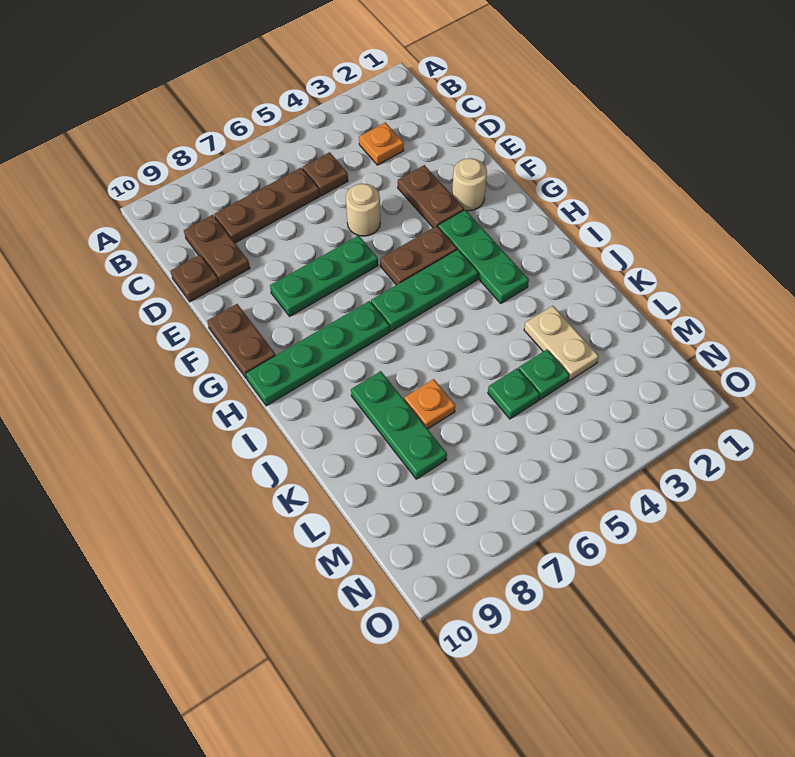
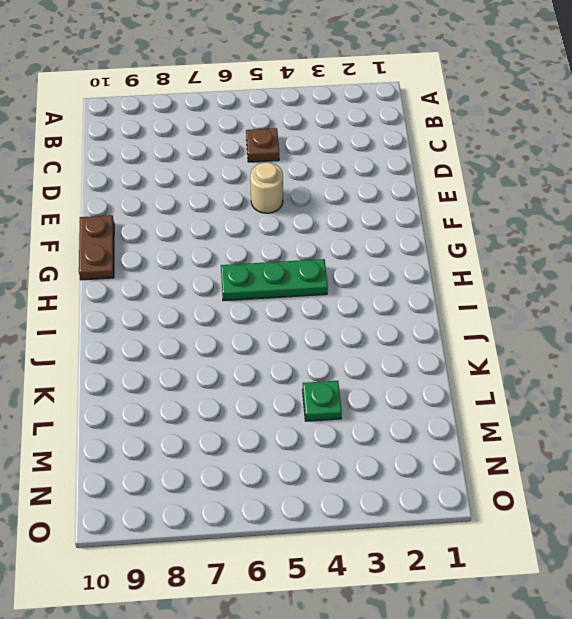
none -> orange 1x1 plate [359,122,404,165]
none -> brown 1x3 plate [214,168,320,243]
none -> brown 1x2 plate [184,215,250,284]

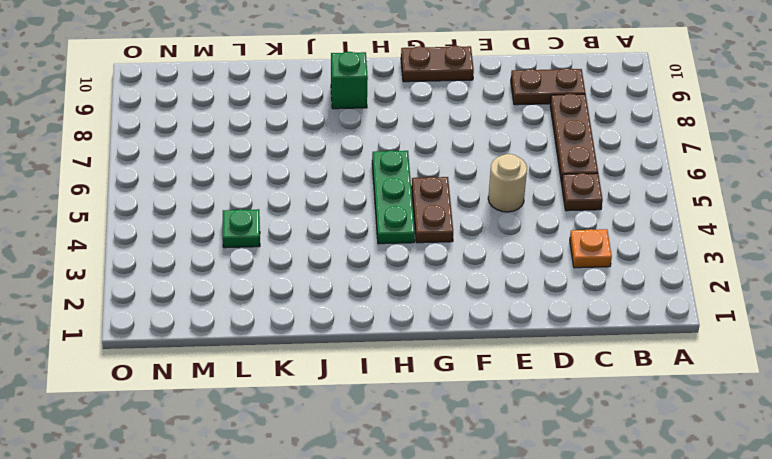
green 1x1 brick [331,52,368,109] -> none
none -> brown 1x1 plate [171,255,219,302]
none -> brown 1x2 plate [398,165,464,228]
none -> tan 1x1 round brick [452,158,487,211]

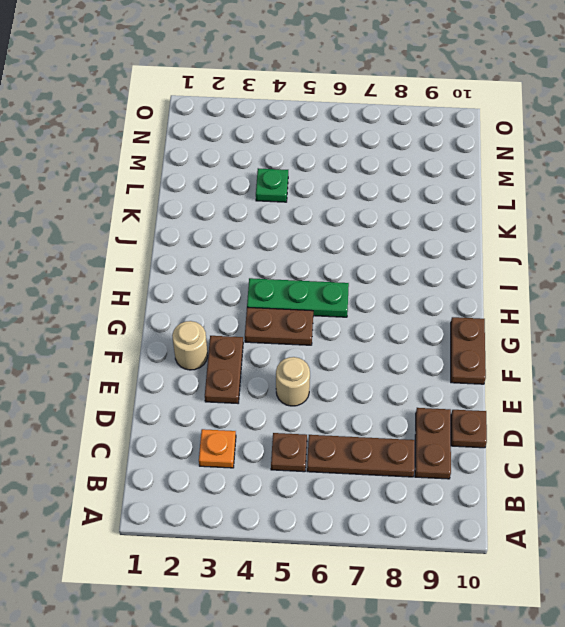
none -> green 1x3 plate [270,235,378,316]
none -> green 1x3 plate [438,210,529,303]
none -> green 1x4 plate [246,301,389,406]

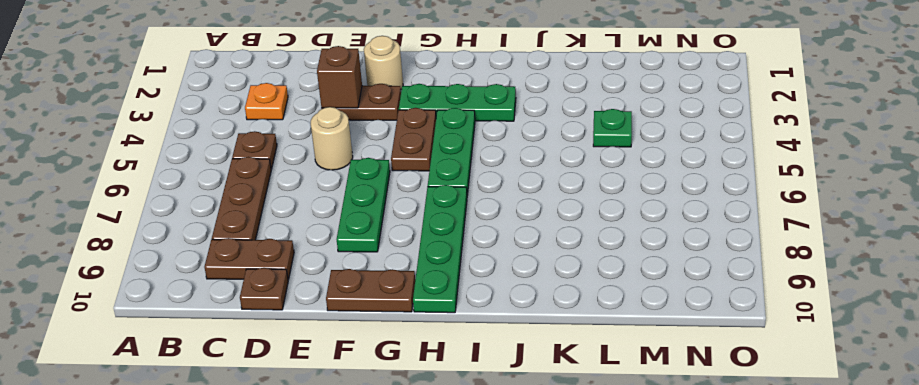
brown 1x1 brick [317,46,362,108] -> none
none -> green 1x3 plate [351,371,447,479]
none -> tan 1x2 plate [524,306,599,381]
none -> orange 1x1 plate [404,379,455,429]

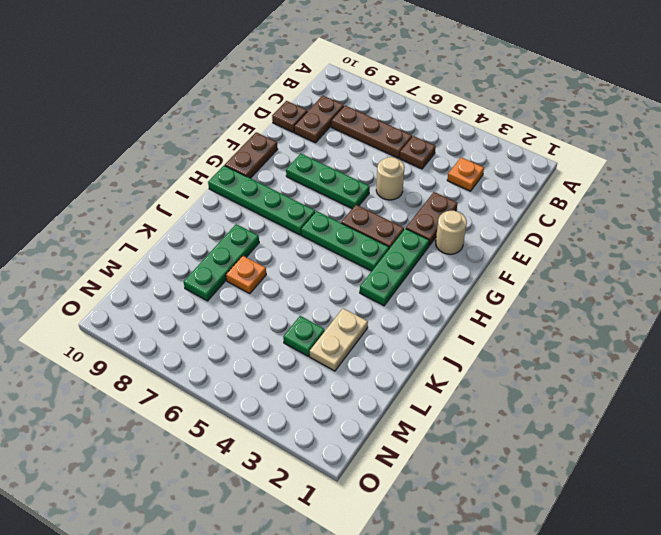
none -> green 1x1 plate [488,368,540,419]

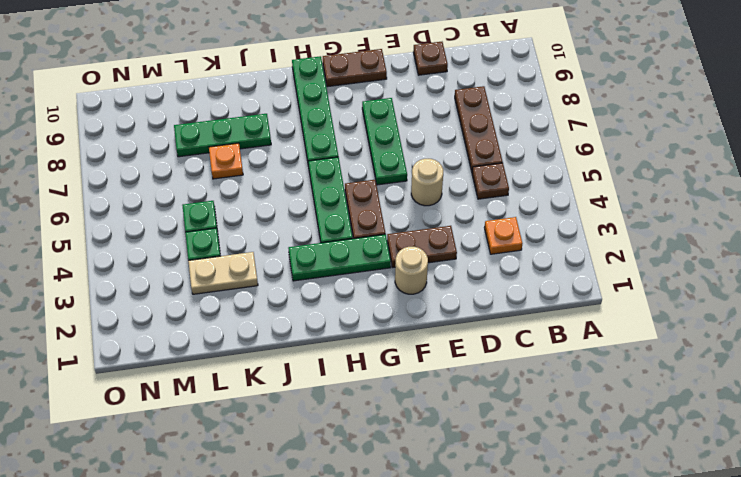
none -> brown 1x2 plate [184,215,250,284]

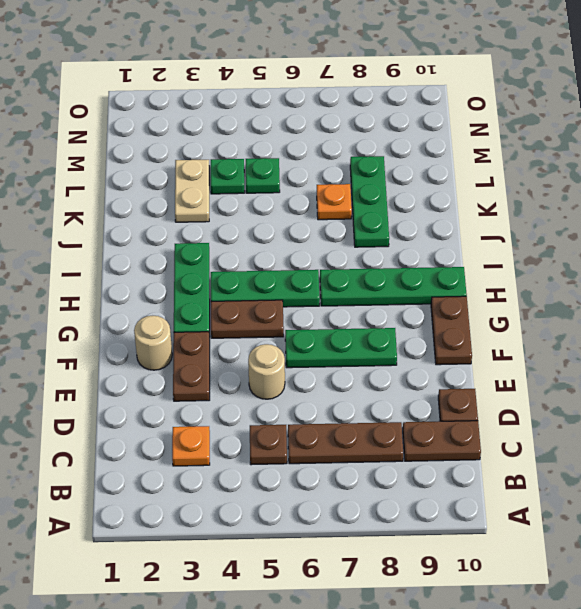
brown 1x2 plate [403,421,481,461] -> brown 1x2 plate turned to [184,215,250,284]

